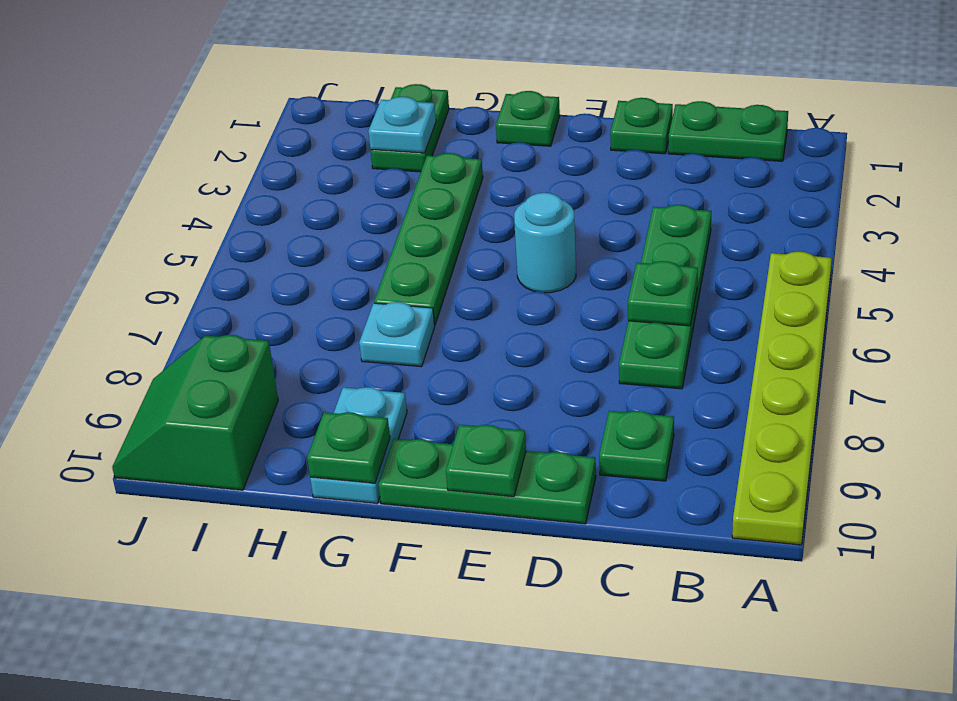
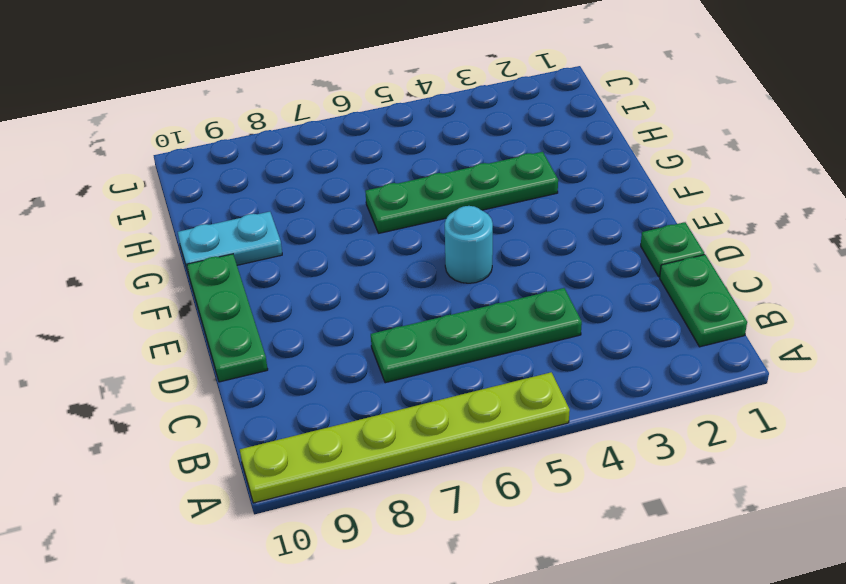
none -> green 1x1 plate [599,411,674,481]
none -> green 1x1 plate [496,91,560,146]
none -> cyan 1x1 plate [359,302,435,367]

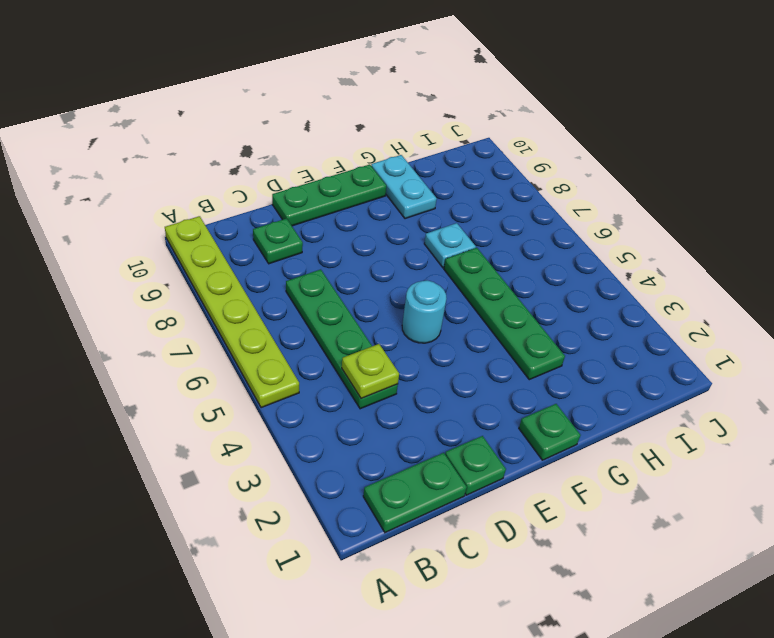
lime 1x1 plate [342,344,399,399] -> none
none -> green 1x2 plate [371,84,449,172]
none -> green 2x2 slope [112,335,278,490]
none -> green 1x1 plate [628,261,698,326]

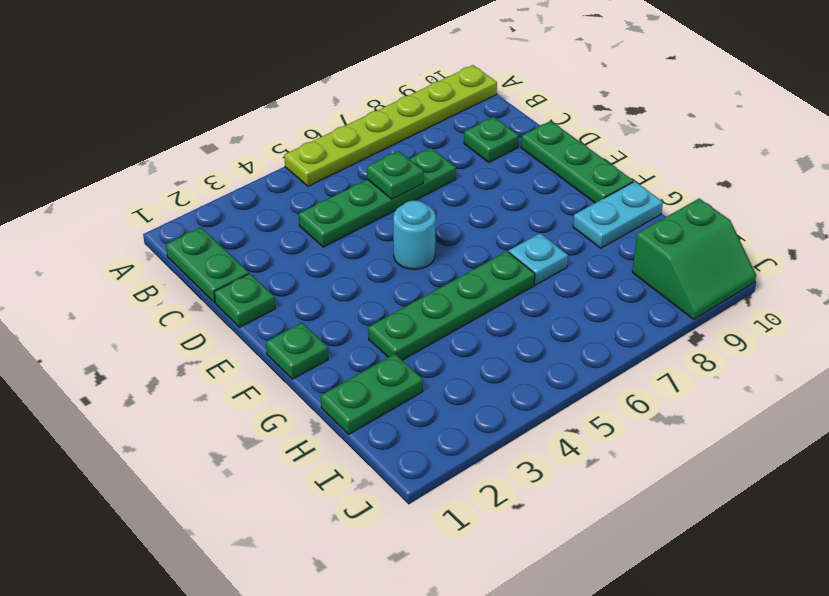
none -> green 1x1 plate [446,425,526,497]
none -> green 1x1 plate [307,412,390,483]
none -> cyan 1x1 plate [368,97,436,153]

